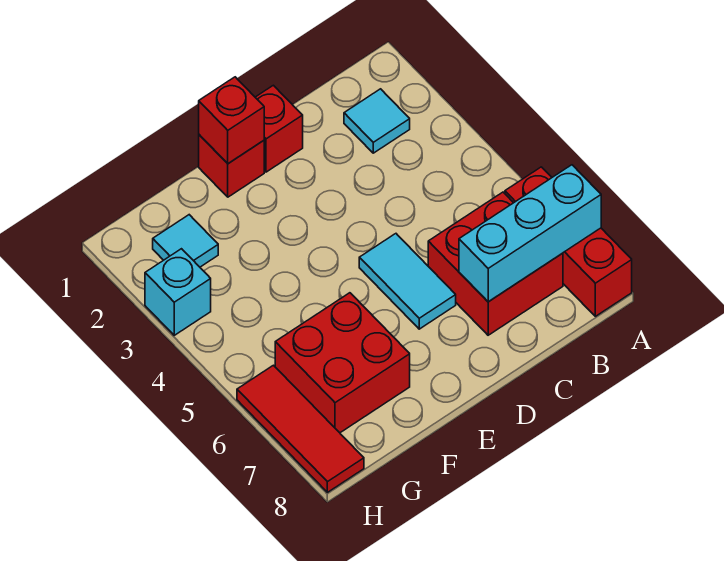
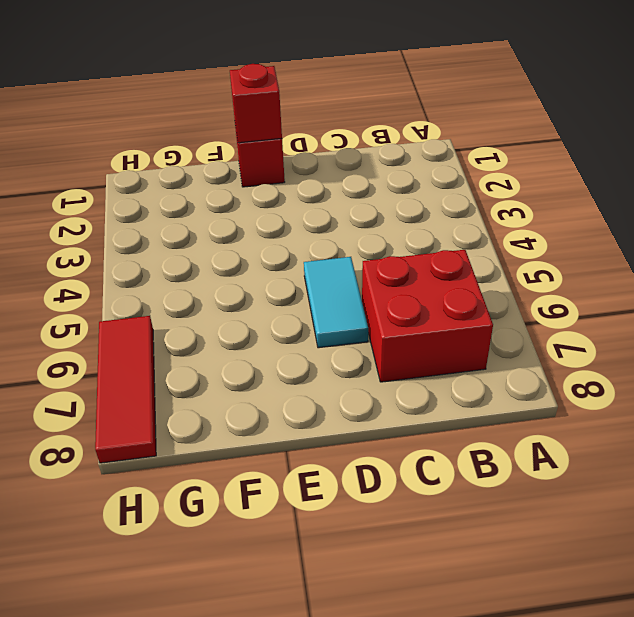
none -> red 1x3 brick [505,167,632,316]
none -> cyan 1x1 tile [344,89,410,153]
none -> red 1x1 brick [255,85,303,172]

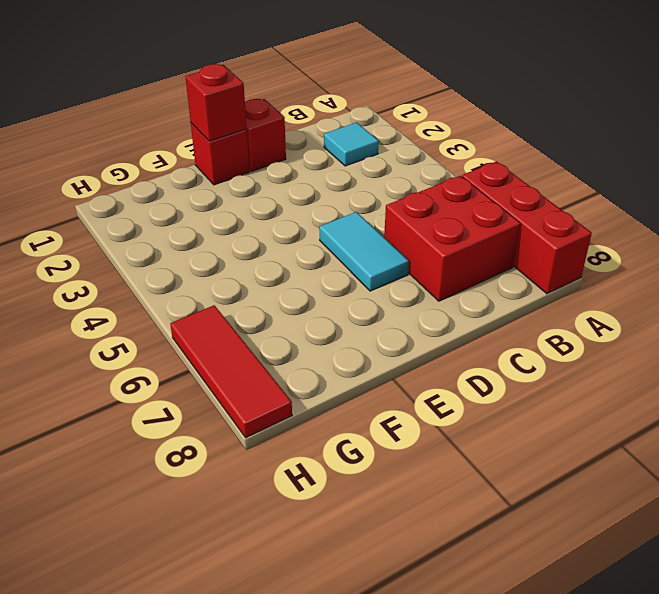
none -> red 2x2 brick [275,293,410,433]
none -> cyan 1x1 tile [153,215,218,267]
none -> cyan 1x1 brick [145,249,211,335]

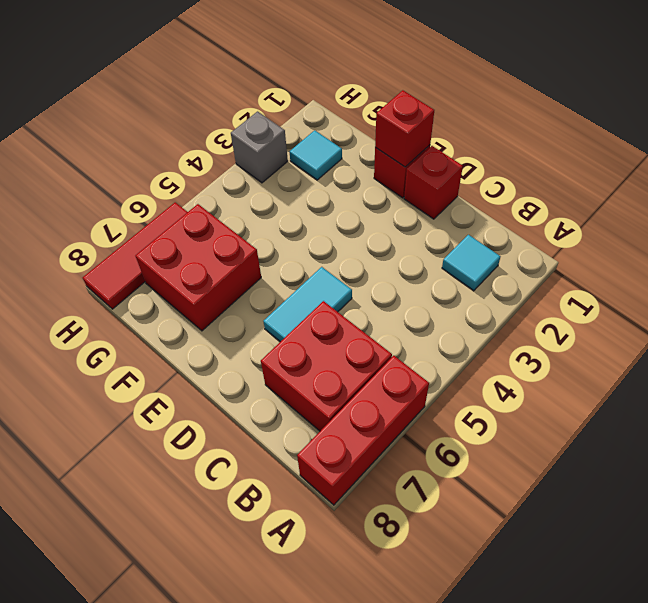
grey 1x1 brick [231,111,288,183] -> cyan 1x1 brick [145,249,211,335]
none -> cyan 1x3 brick [459,165,601,302]

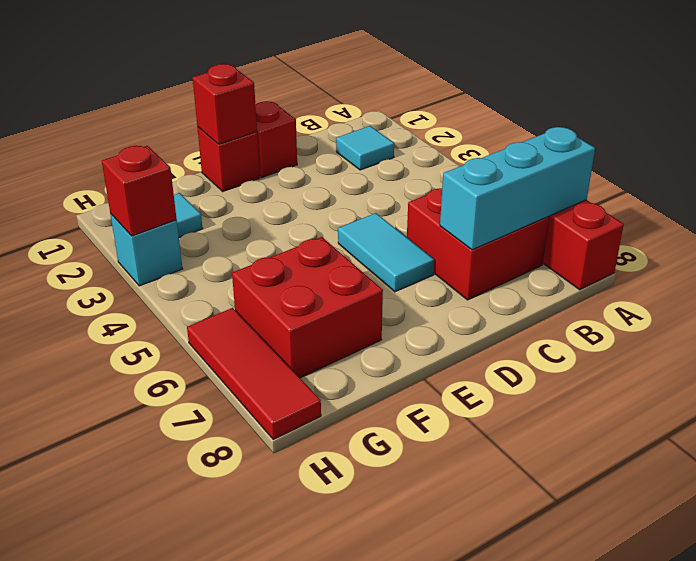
red 1x1 brick [102,146,177,236] -> none

